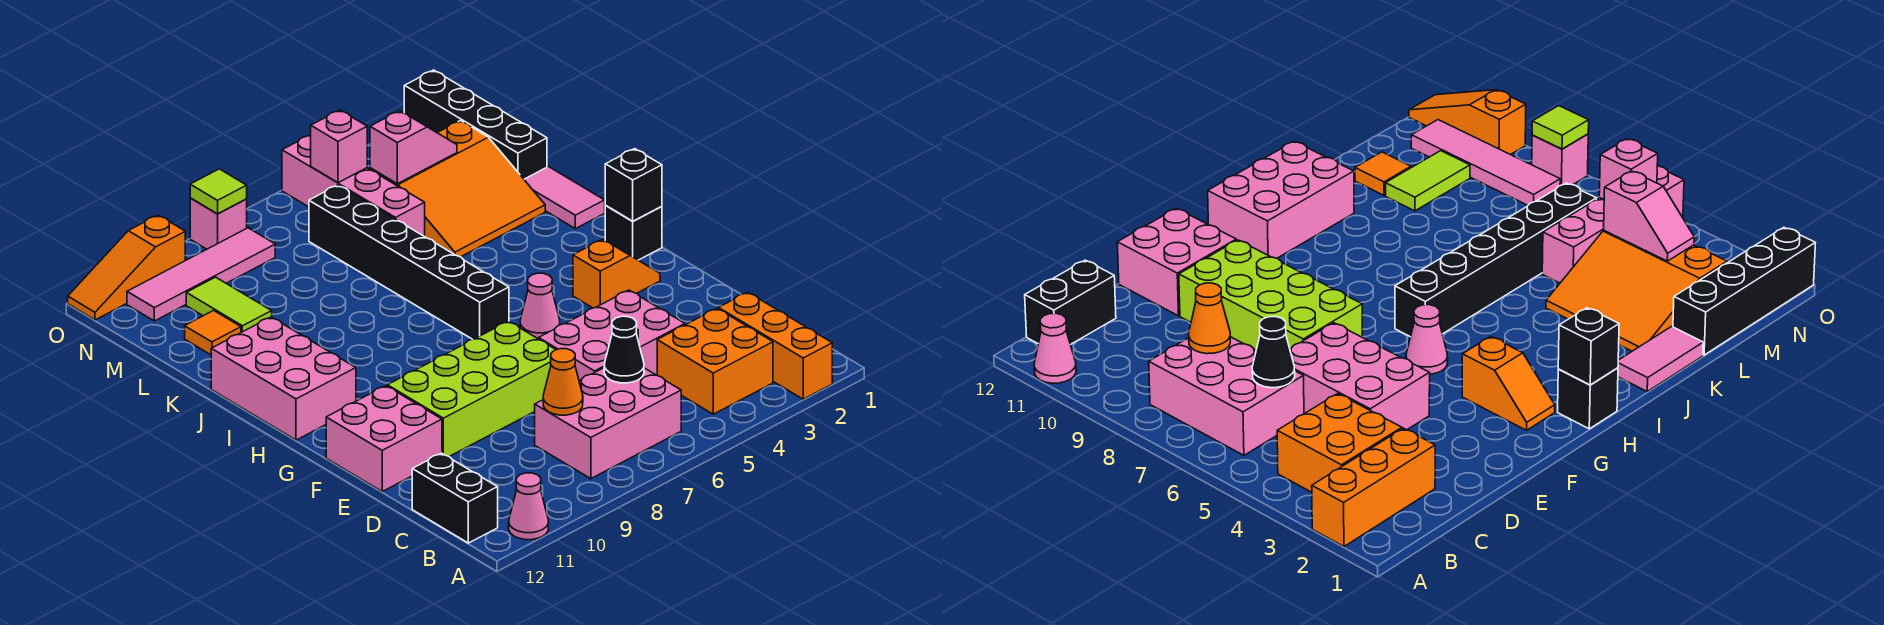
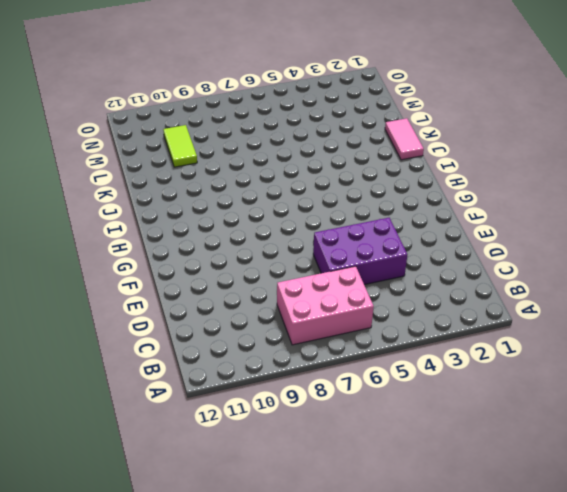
purple 2x3 brick [313,218,407,285] -> pink 2x3 brick [539,290,685,381]
none -> orange 1x3 brick [718,292,832,399]
none -> pink 1x1 cone [509,473,548,540]
none -> orange 2x2 brick [657,308,773,414]

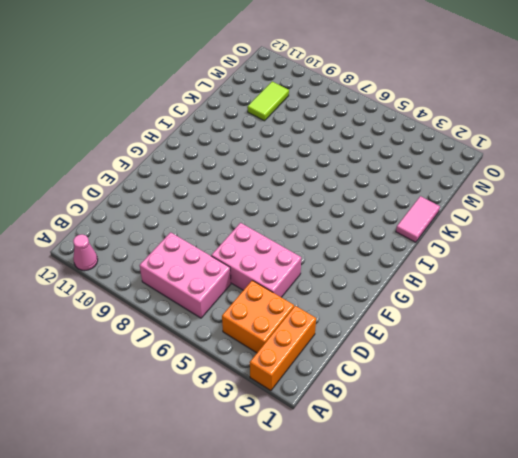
none -> black 1x2 brick [412,453,498,543]
none -> lime 2x4 brick [387,321,556,457]
none -> pink 2x2 brick [326,386,442,491]

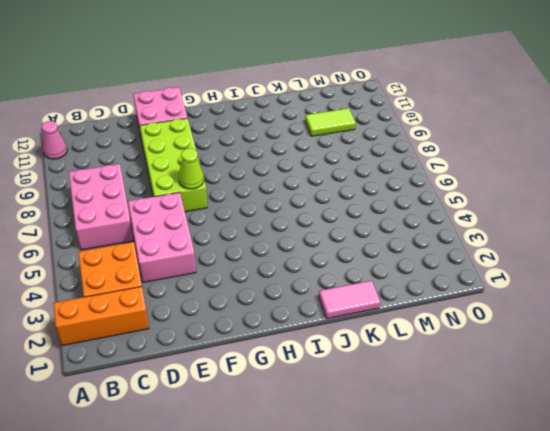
lime 1x1 cone [179,148,204,189] -> none
none -> black 1x2 brick [412,453,498,543]
none -> orange 1x2 slope [573,239,660,308]
none -> pink 1x1 cone [520,273,560,339]

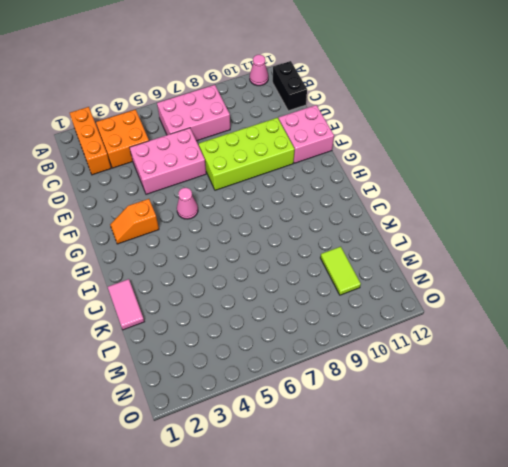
none -> black 1x1 brick [605,206,662,260]
none -> black 1x6 brick [309,185,509,339]
none -> pink 2x3 brick [211,317,356,440]

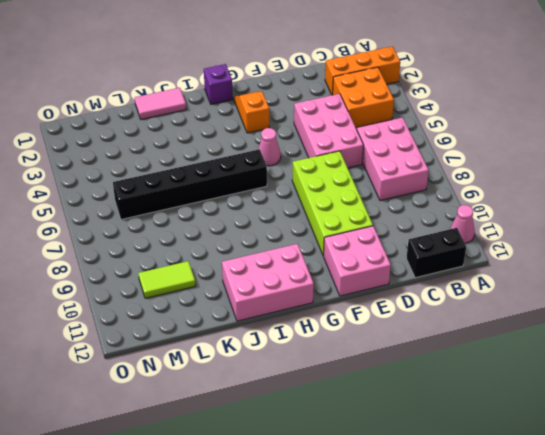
purple 1x1 brick [204,64,233,104] -> black 1x1 brick [605,206,662,260]
none -> orange 3x3 slope [370,121,545,257]
none -> black 1x4 brick [404,70,547,179]
none -> pink 1x4 brick [282,135,425,236]

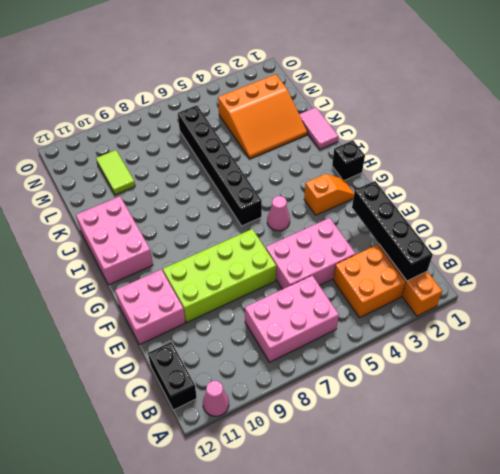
black 1x4 brick [352,181,433,281] -> black 1x4 brick moved to [404,70,547,179]
none -> pink 1x4 brick [282,135,425,236]
none -> orange 1x1 tile [185,310,241,355]
none -> pink 1x4 tile [127,228,275,321]

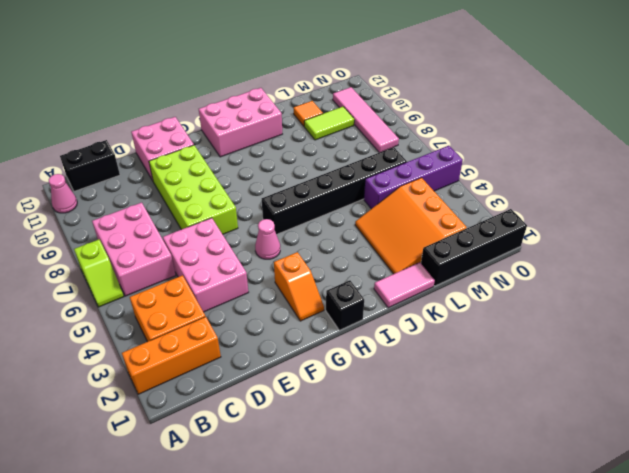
lime 1x2 slope [74,240,124,307] -> none
purple 1x4 brick [364,146,463,209] -> pink 1x4 brick [282,135,425,236]
none -> pink 1x1 brick [190,198,247,249]
none -> orange 1x3 slope [68,215,185,320]
none -> black 1x1 cone [604,316,644,383]

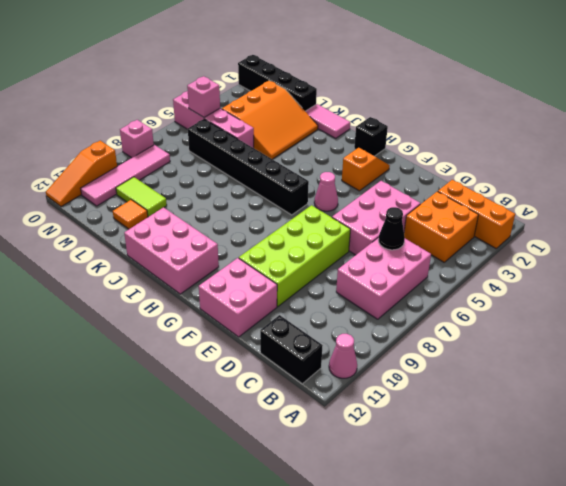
none -> orange 1x1 cone [543,349,583,415]
none -> black 1x1 brick [605,149,662,221]
none -> pink 1x2 slope [370,111,457,184]

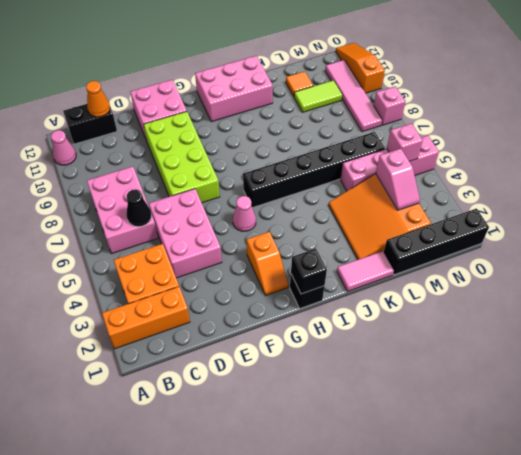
orange 1x1 cone [86,81,110,117] -> orange 1x1 cone moved to [543,349,583,415]
none -> lime 1x1 tile [190,169,247,214]

